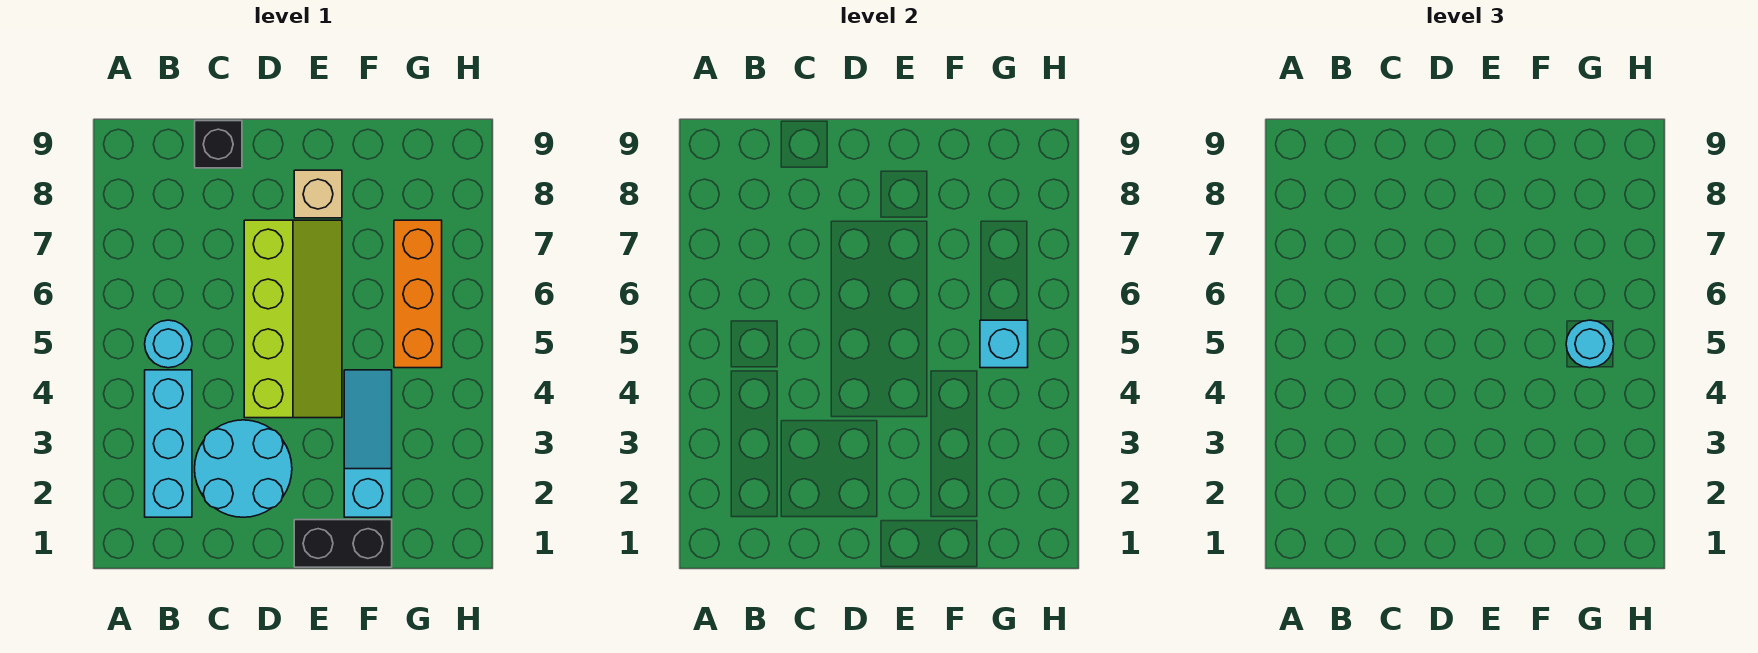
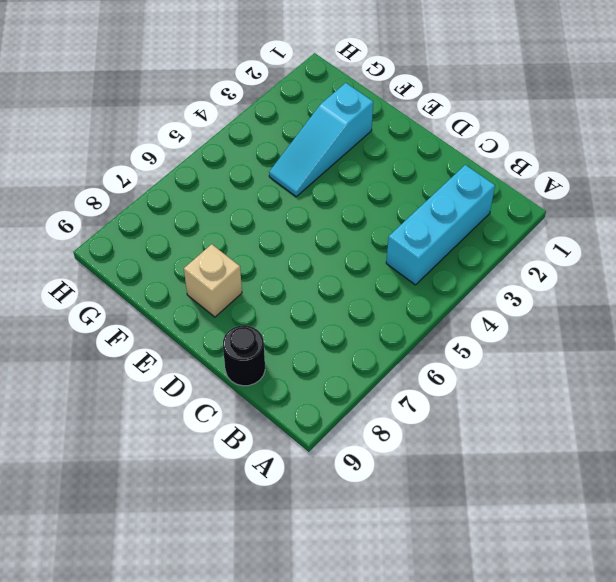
black 1x1 round brick [223,325,265,386] -> black 1x1 brick [195,121,242,168]
none -> cyan 1x1 round brick [145,320,192,368]
none -> cyan 2x2 round brick [195,420,292,517]

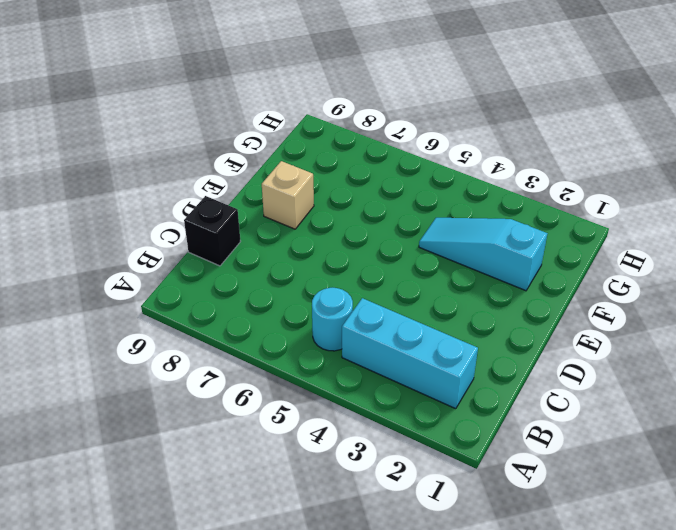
none -> cyan 2x2 round brick [195,420,292,517]
none -> lime 2x4 slope [244,220,342,418]

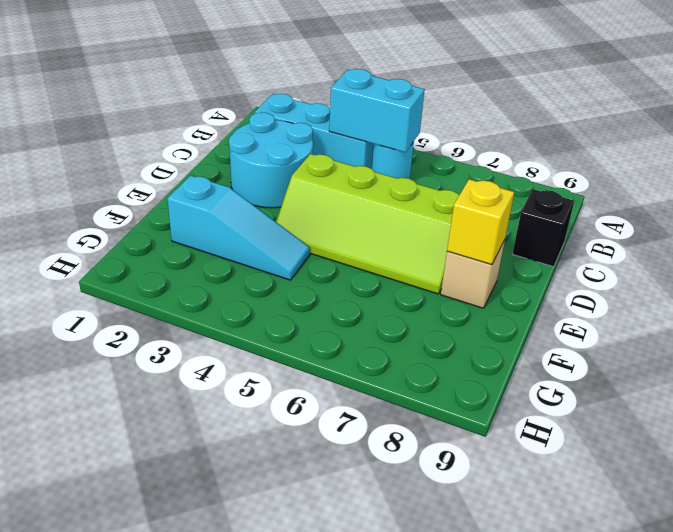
cyan 1x2 brick [329,69,425,152] -> none
yellow 1x1 brick [447,179,514,265] -> none
none -> black 1x2 brick [294,520,392,567]
none -> orange 1x3 brick [394,220,442,368]

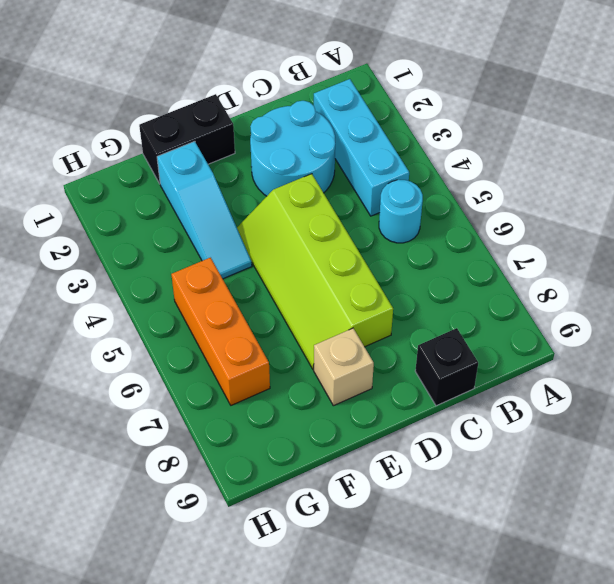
none -> cyan 1x1 brick [980,320,1028,368]
none -> cyan 1x1 round brick [1566,320,1614,368]

